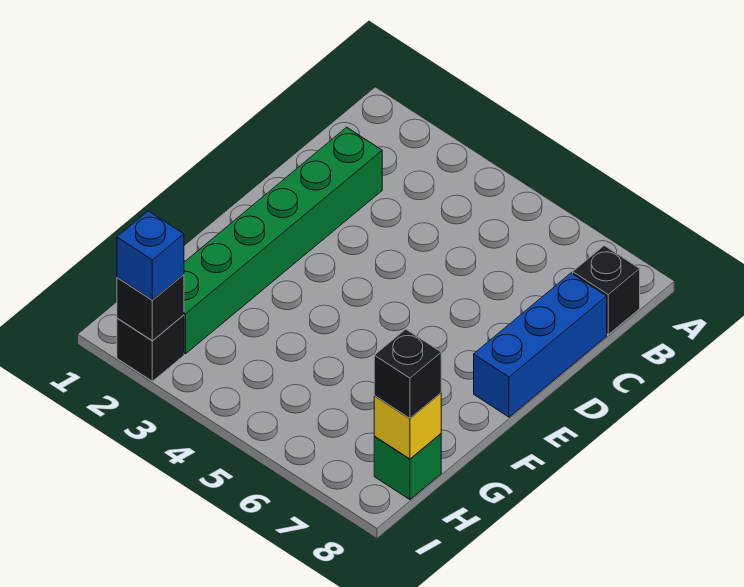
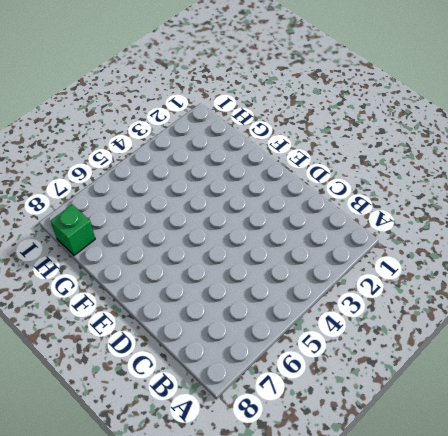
none -> black 1x1 brick [573,246,640,335]
none -> green 1x6 brick [184,127,382,354]

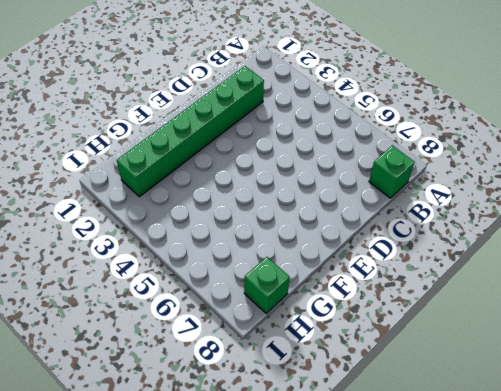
green 1x1 brick [369,145,415,198] -> black 1x1 brick [573,246,640,335]
none -> blue 1x3 brick [474,273,607,417]
none -> black 1x1 brick [117,315,184,381]

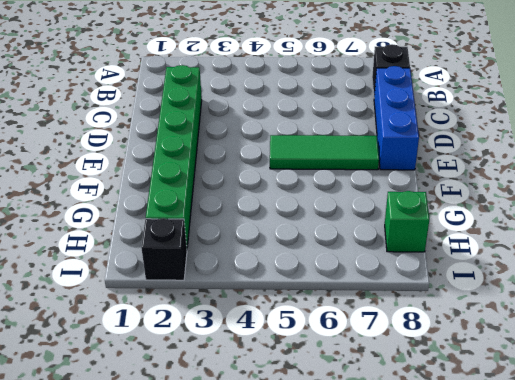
green 1x3 tile [270,135,379,170] -> none
none -> yellow 1x1 brick [374,393,441,459]
none -> black 1x1 brick [117,275,184,341]

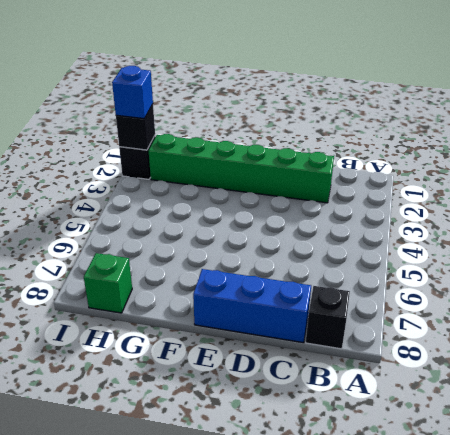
none -> yellow 1x1 brick [374,393,441,459]
none -> black 1x1 brick [374,329,441,418]

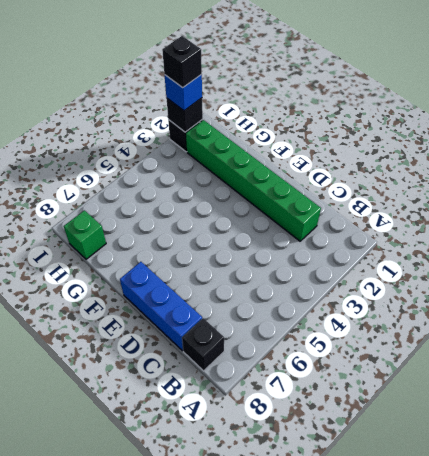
black 1x1 brick [162,36,202,88] -> black 1x1 brick moved to [374,329,441,418]
none -> yellow 1x1 brick [374,393,441,459]

